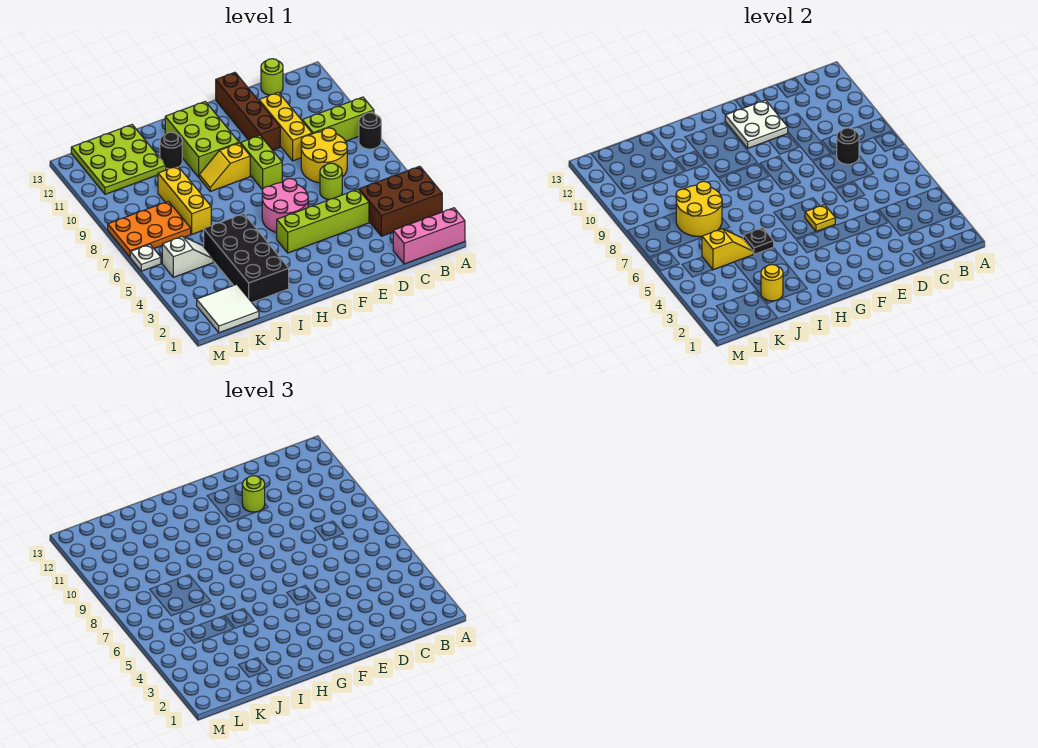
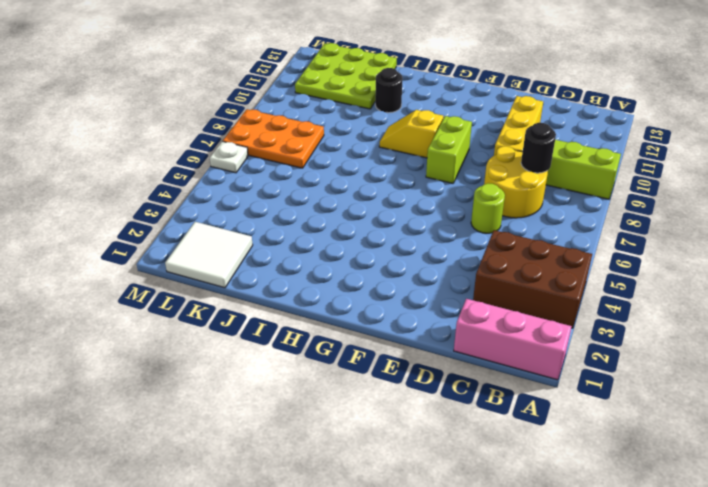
none -> black 1x1 round brick [359,113,381,149]
none -> lime 1x1 round brick [261,59,283,95]
none -> lime 1x4 brick [277,189,369,253]
none -> brown 1x4 brick [216,72,280,150]

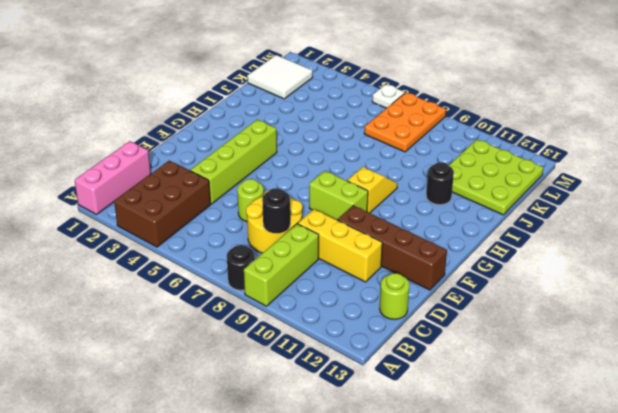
none -> pink 2x2 round brick [262,179,308,233]
none -> lime 2x3 brick [165,102,239,177]
none -> black 2x4 brick [204,214,289,302]
none -> yellow 1x3 brick [158,166,211,234]

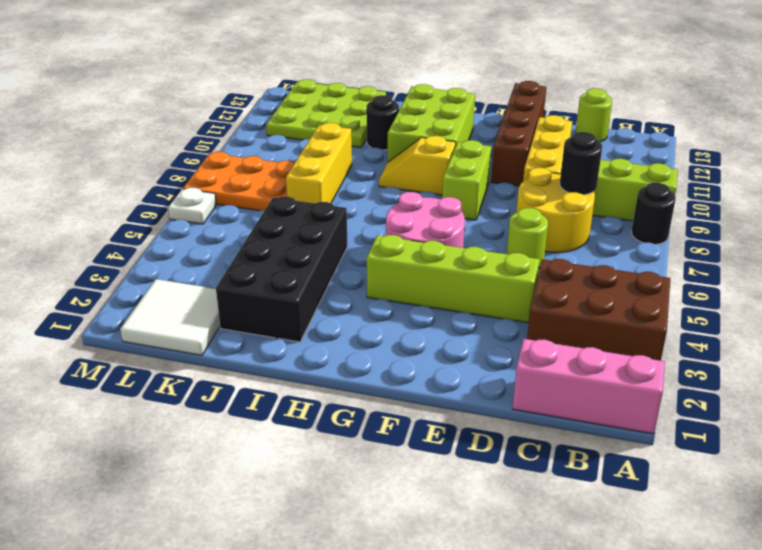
none -> white 1x2 slope [162,236,213,277]
none -> white 2x2 plate [725,100,788,148]
none -> yellow 1x1 plate [805,205,835,231]
none -> black 1x1 plate [743,228,774,254]

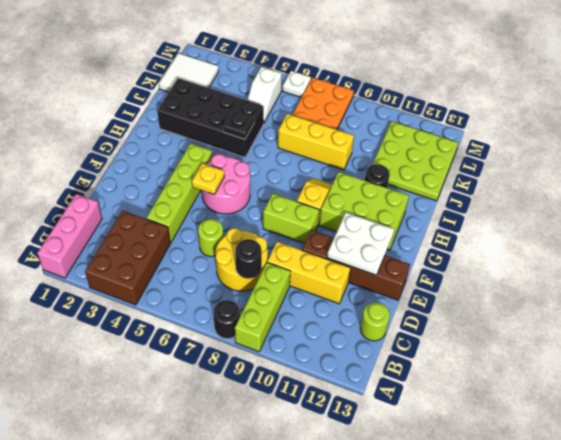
none -> yellow 1x1 round brick [761,265,783,301]
none -> yellow 1x2 slope [702,229,753,270]
none -> yellow 2x2 round brick [676,181,722,237]
none -> lime 1x1 round brick [242,476,265,512]

